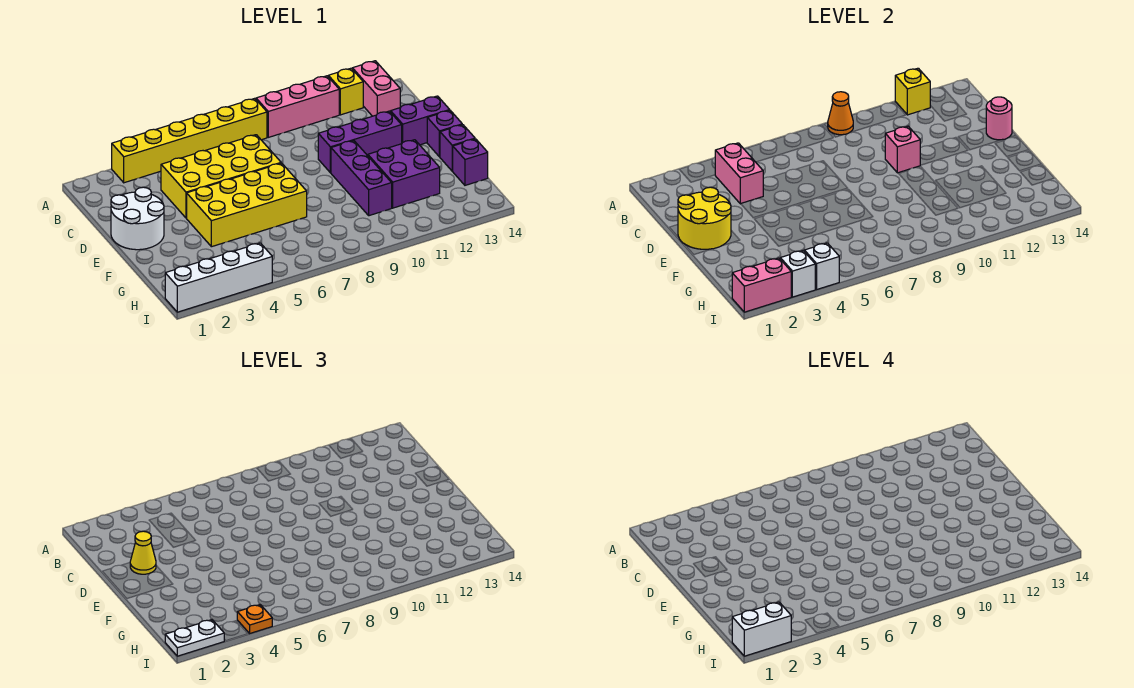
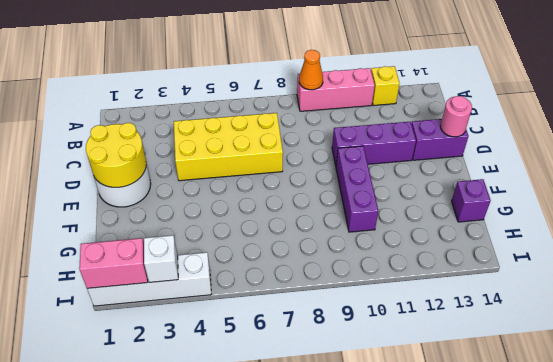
none -> yellow 1x6 brick [112,98,267,183]
none -> pink 1x2 brick [352,61,400,116]
none -> yellow 2x4 brick [187,163,307,247]

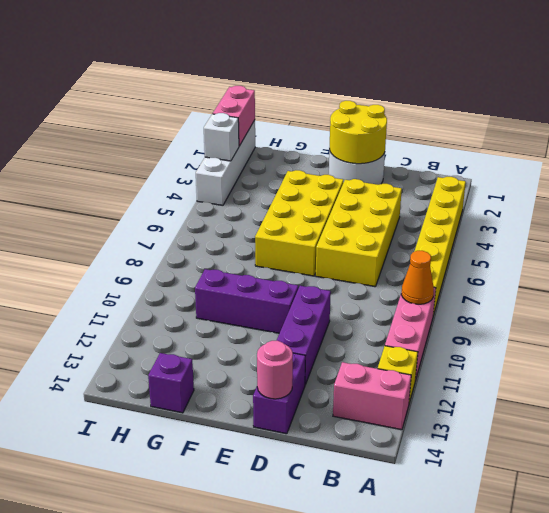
none -> purple 1x1 brick [427,110,462,157]
none -> purple 2x2 brick [368,140,440,208]
none -> purple 1x1 brick [440,125,475,171]

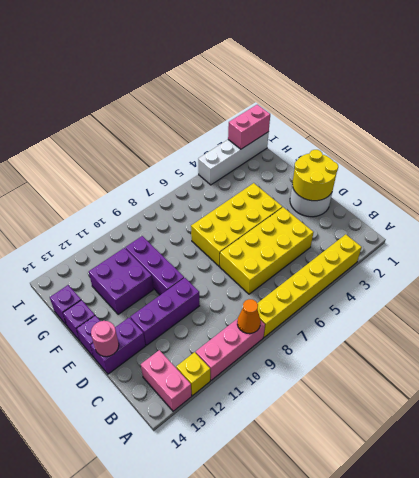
none -> yellow 1x1 brick [895,68,930,115]
none -> pink 1x2 brick [715,143,763,204]
none -> pink 1x1 brick [885,126,920,173]

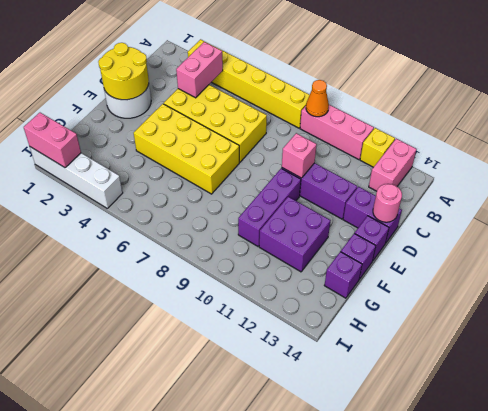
none -> yellow 1x1 brick [895,68,930,115]
none -> white 1x1 brick [780,251,815,297]
none -> white 1x1 brick [804,243,839,289]

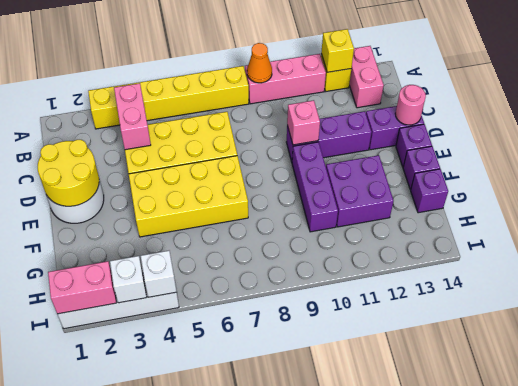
none -> yellow 1x1 cone [130,531,156,574]
none -> white 1x2 plate [165,620,224,656]
none -> orange 1x1 plate [237,605,272,633]

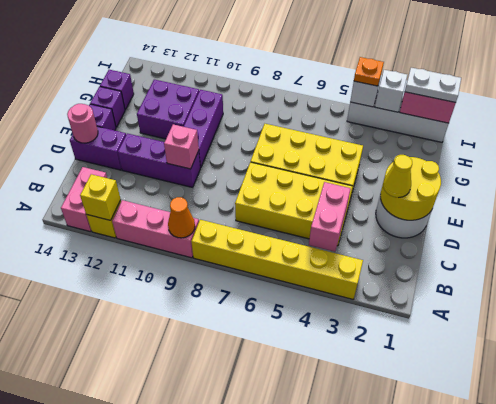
none -> white 1x2 brick [732,602,791,656]

